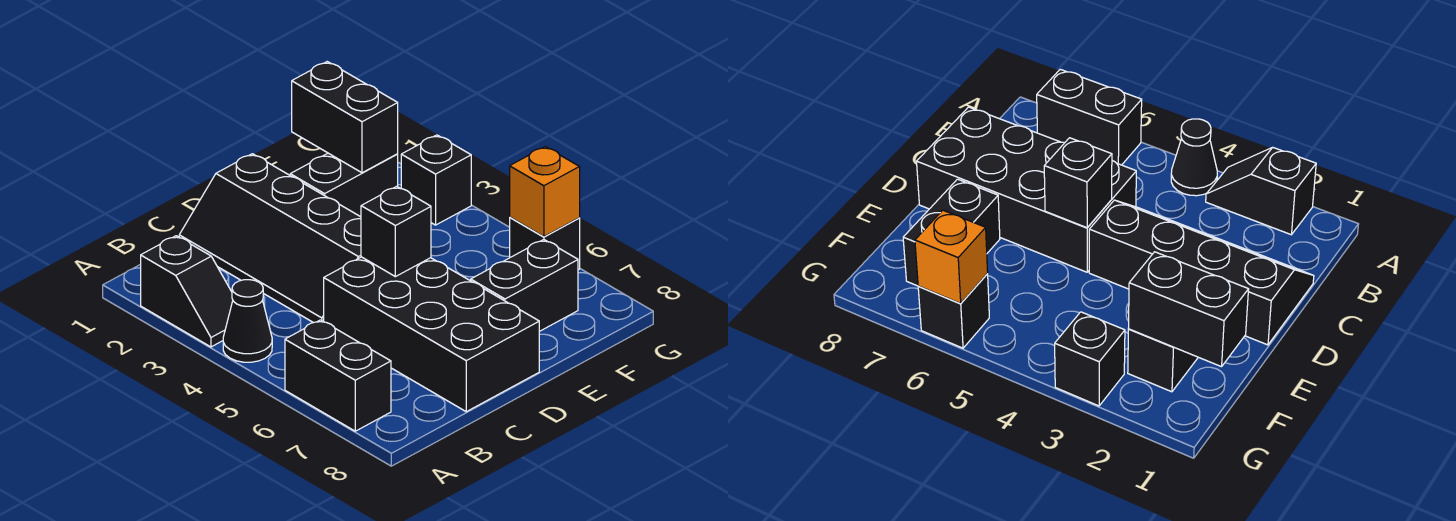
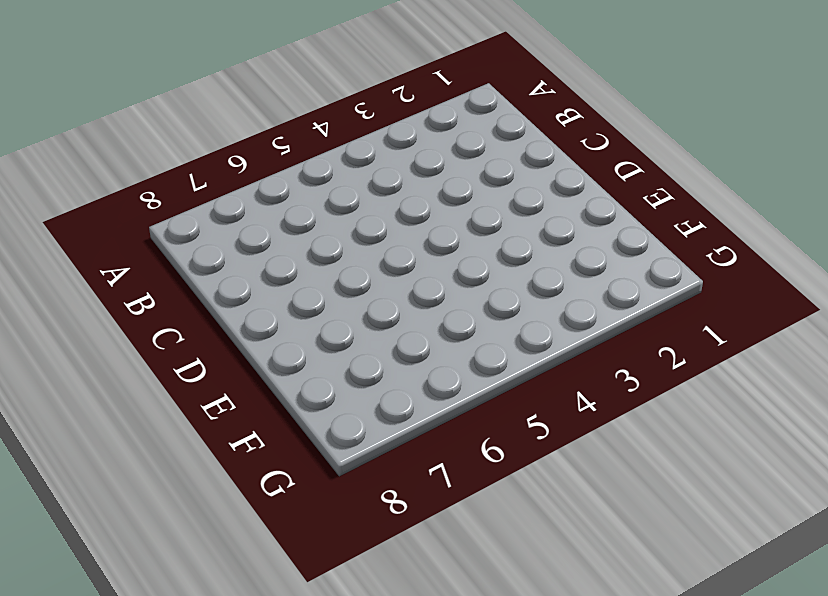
none -> black 1x2 slope [141,236,233,347]
none -> black 1x1 cone [223,280,272,362]
none -> black 1x2 brick [285,320,391,431]

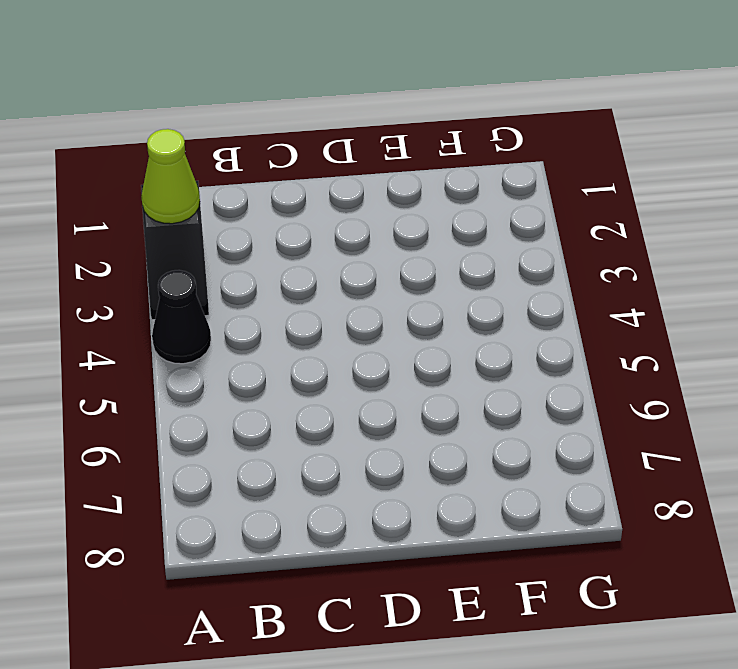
lime 1x1 cone [141,129,200,224] -> none
none -> black 1x2 brick [285,320,391,431]
none -> black 2x4 slope [179,154,361,323]
none -> black 2x4 brick [324,257,539,412]

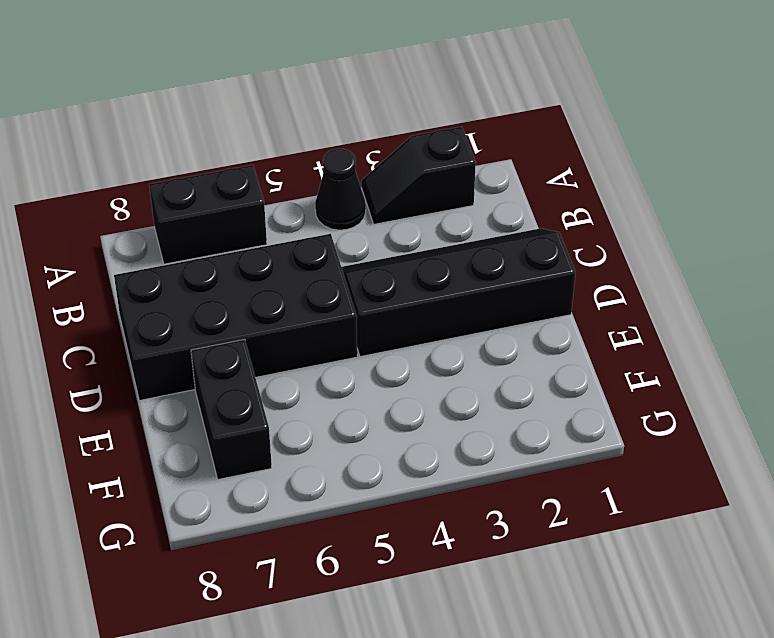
none -> black 1x2 brick [290,153,398,217]
none -> black 1x1 brick [401,135,471,225]
none -> black 1x1 brick [510,217,580,270]

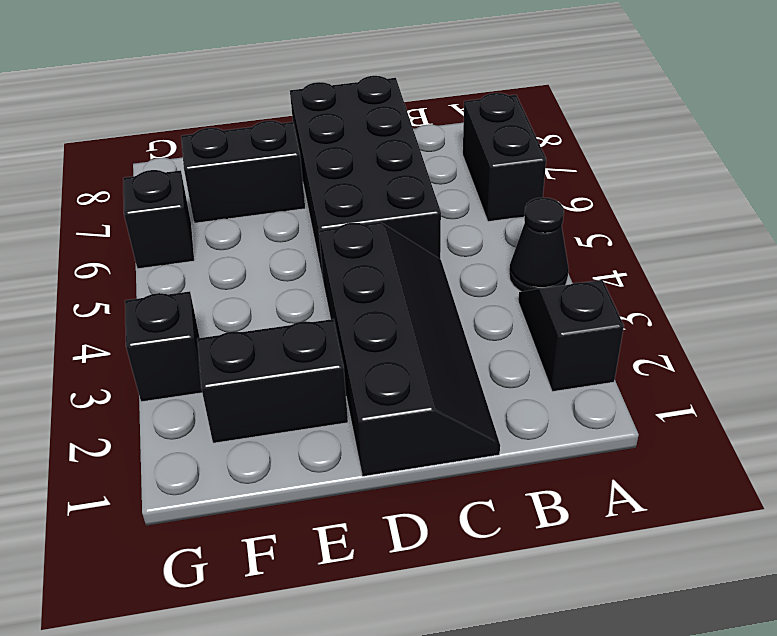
none -> black 1x1 brick [361,186,431,277]
none -> black 1x2 brick [292,62,398,173]
none -> orange 1x1 brick [510,147,580,237]

